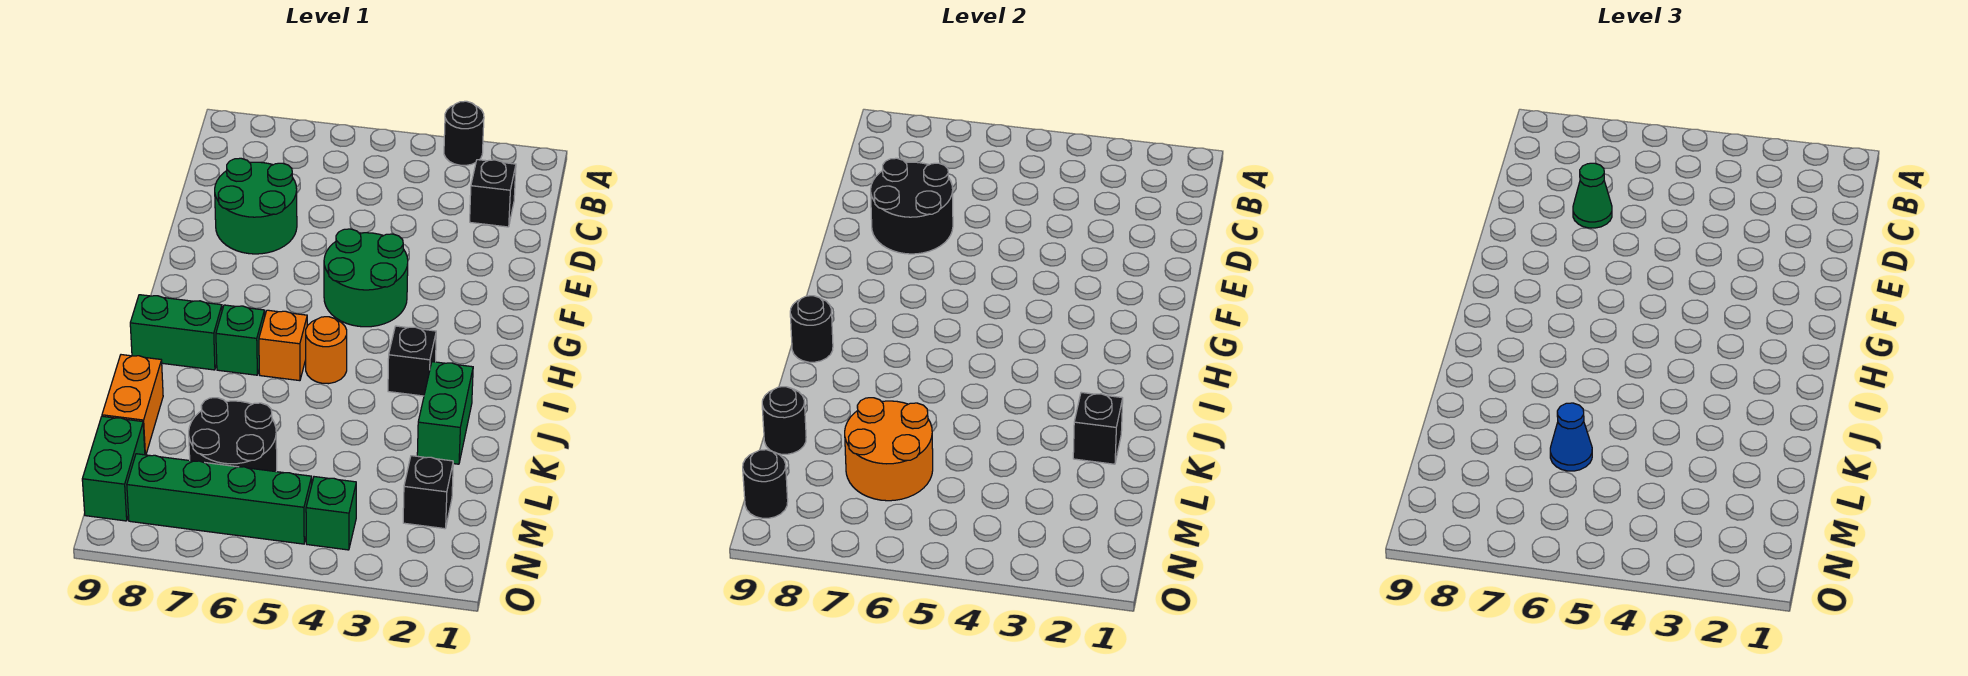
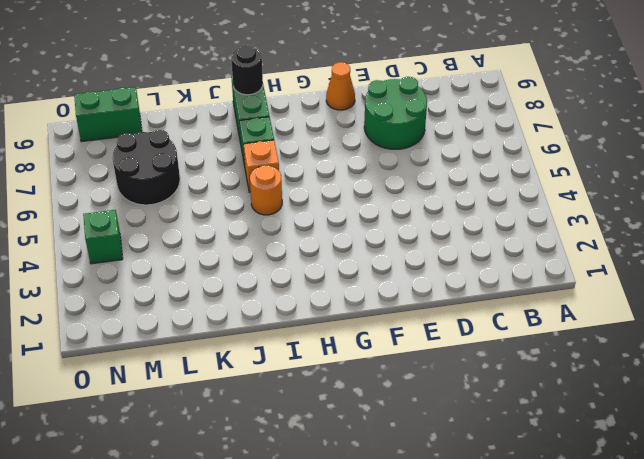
orange 1x1 cone [326,62,355,110] -> none
none -> black 1x1 round brick [444,101,484,165]
none -> black 1x1 brick [470,160,516,227]
none -> green 2x2 round brick [324,229,408,327]

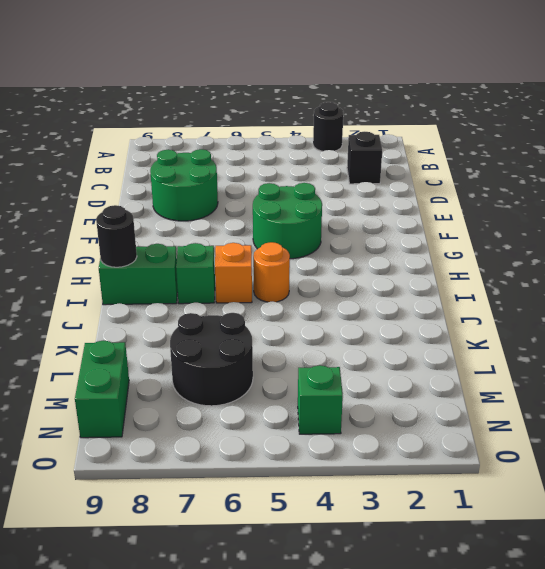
none -> black 1x1 brick [388,326,436,396]
none -> green 1x2 brick [417,362,473,464]
none -> orange 1x2 brick [102,355,163,455]

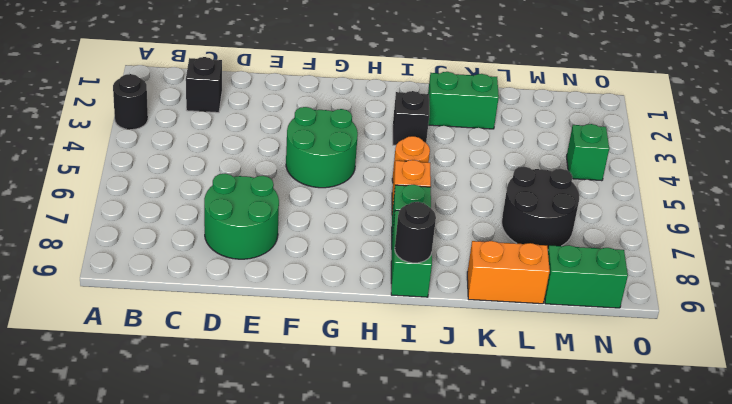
none -> black 1x1 brick [403,456,453,529]
none -> green 1x4 brick [127,454,312,544]
none -> black 2x2 round brick [871,158,953,254]

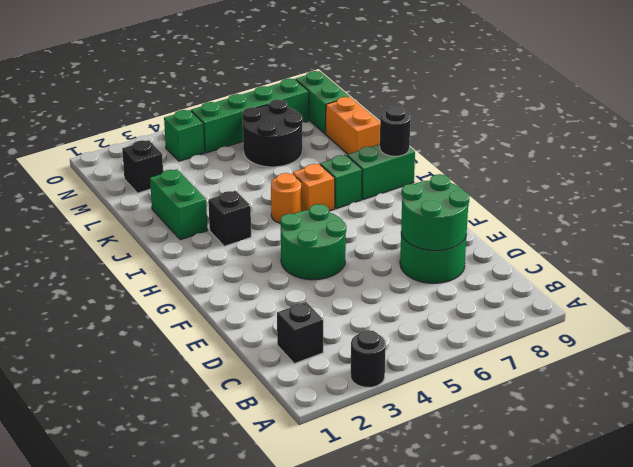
green 2x2 round brick [401,174,470,251] -> black 2x2 round brick [871,158,953,254]
none -> black 1x1 brick [1073,392,1123,464]
none -> orange 2x2 round brick [845,398,933,501]
none -> black 1x1 round brick [762,387,806,454]

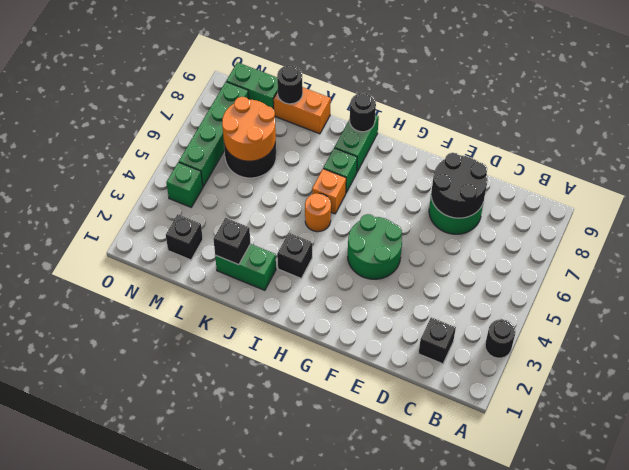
none -> black 1x1 round brick [743,450,788,518]
none -> green 1x1 cone [1573,163,1612,228]
none -> blue 1x1 cone [1550,403,1592,471]

